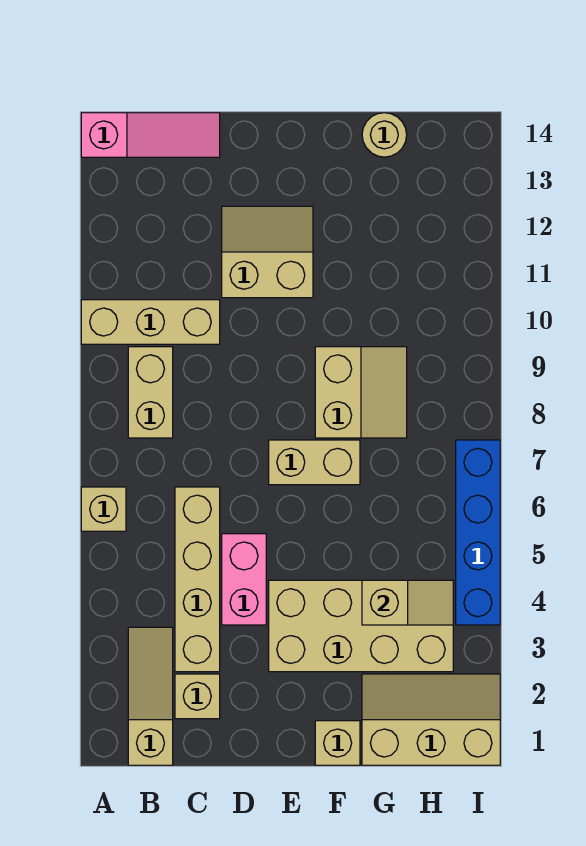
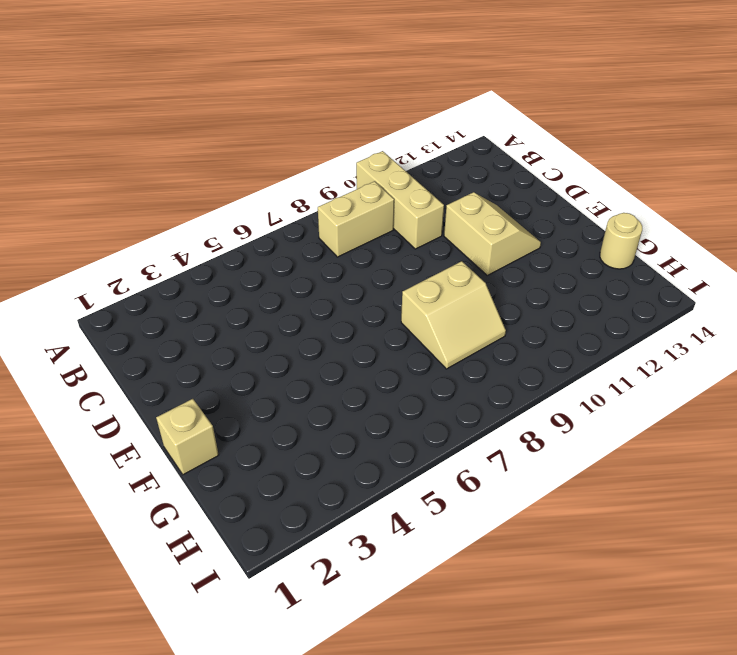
none -> tan 1x1 brick [81,487,126,531]
none -> pink 1x3 slope [81,113,220,157]
none -> tan 1x3 slope [128,627,173,765]

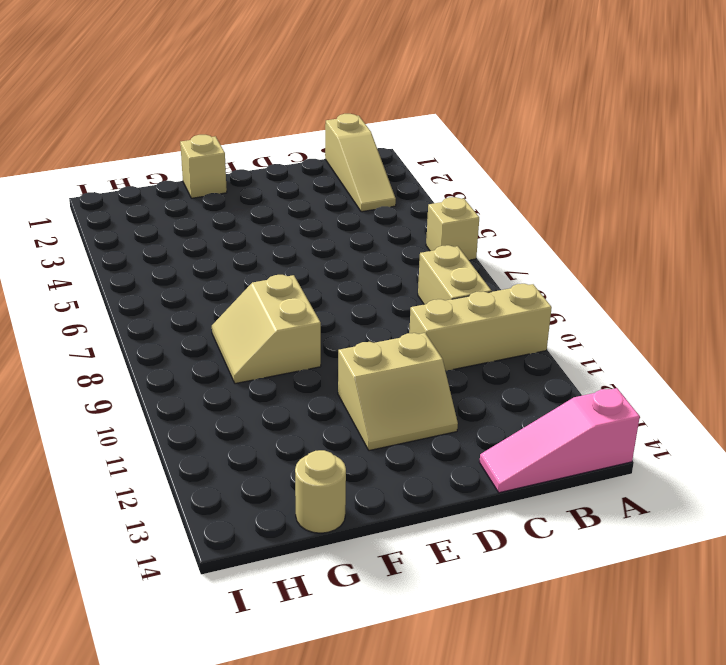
none -> tan 1x1 brick [175,674,220,719]
none -> tan 1x4 brick [175,487,220,672]
none -> pink 1x2 brick [222,534,266,625]

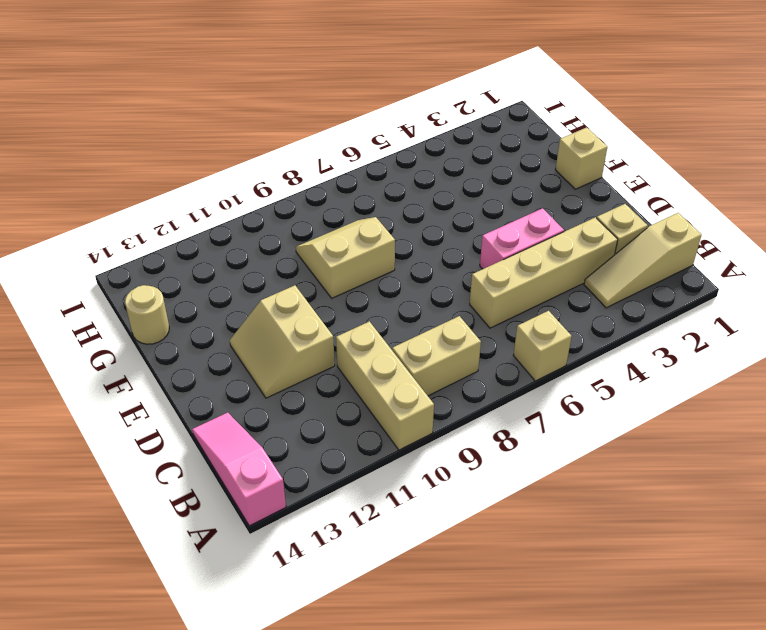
none -> tan 2x4 brick [269,580,453,672]
none -> tan 1x2 brick [269,440,360,485]
none -> tan 2x3 slope [362,674,500,765]

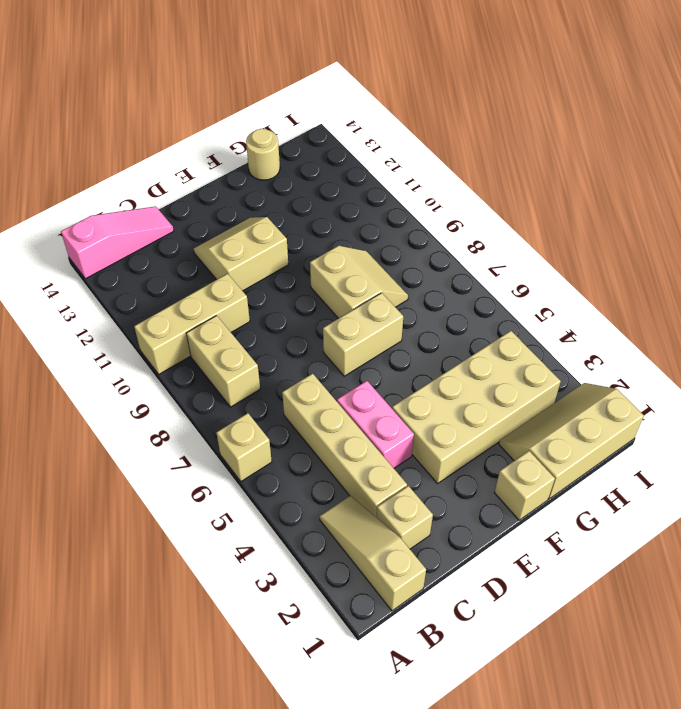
none -> blue 1x4 brick [456,440,500,625]
none -> tan 1x2 slope [362,580,453,625]

